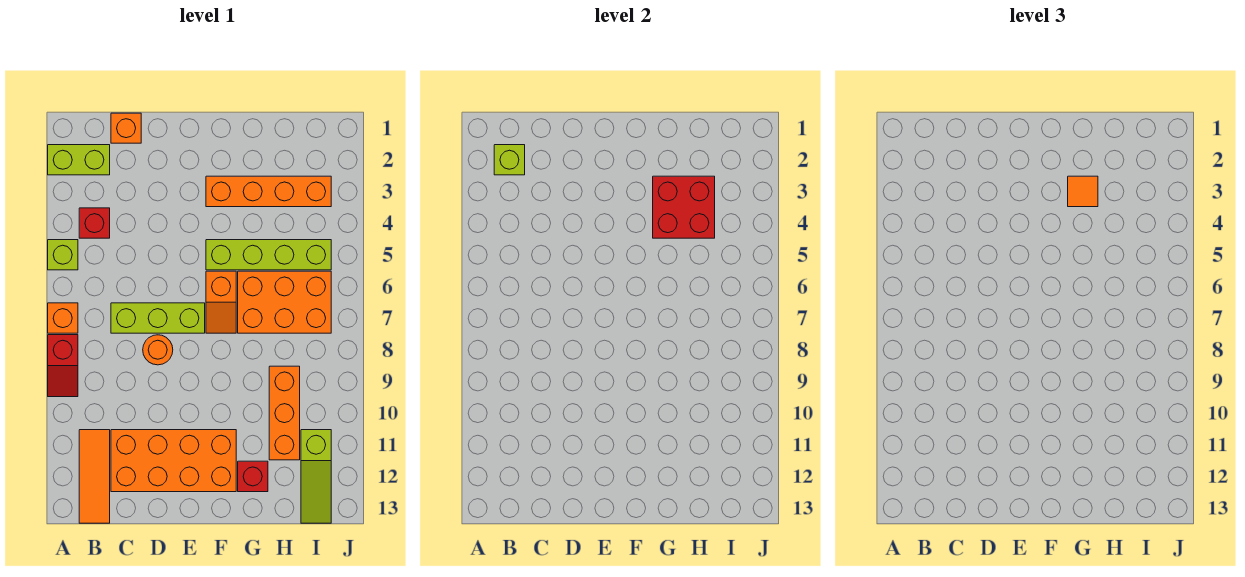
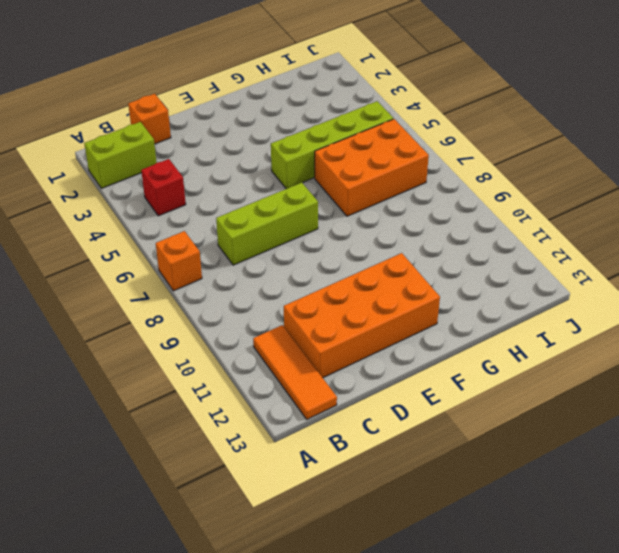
none -> lime 1x1 brick [48,240,78,270]
none -> red 1x2 slope [48,335,78,397]
none -> orange 1x1 round brick [143,335,173,365]

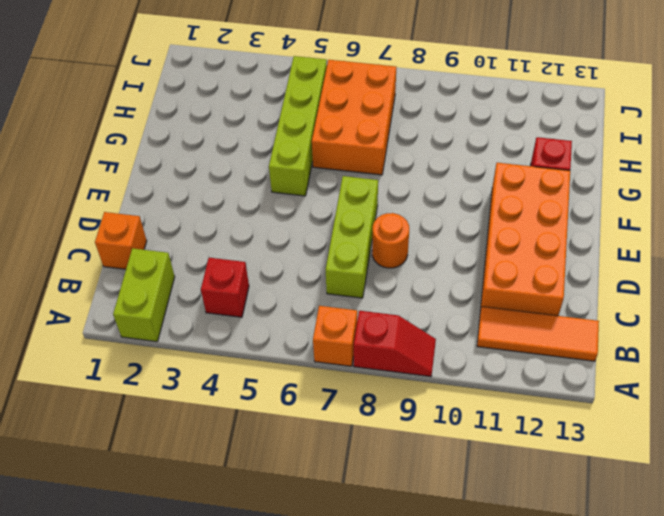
none -> lime 1x1 brick [48,240,78,270]
none -> orange 1x4 brick [206,176,331,207]
none -> orange 1x2 slope [206,271,236,333]

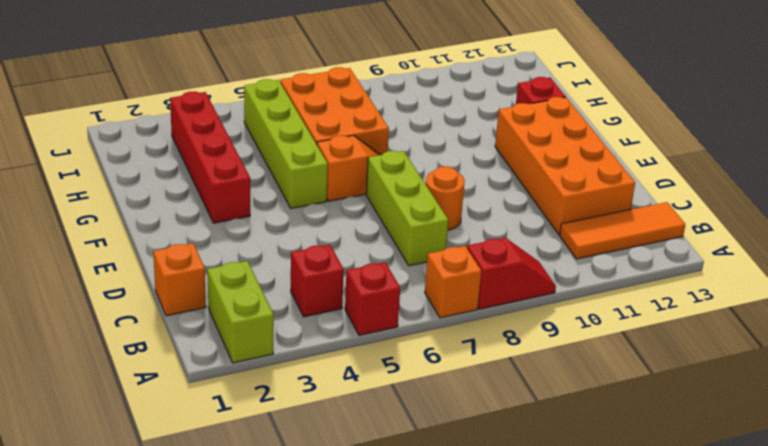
red 1x1 brick [345,262,400,335] -> lime 1x1 brick [48,240,78,270]
red 1x4 brick [170,91,250,223] -> orange 1x4 brick [206,176,331,207]
none -> orange 1x3 brick [269,366,300,460]
none -> lime 1x3 slope [301,430,331,523]
none -> lime 1x1 brick [494,145,525,175]

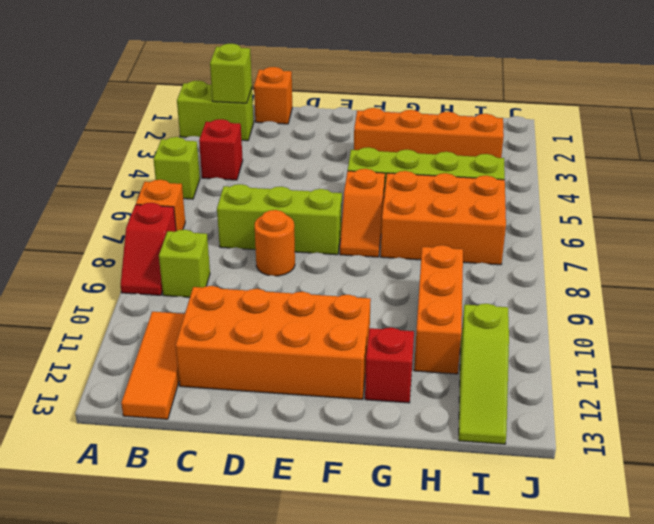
lime 1x1 brick [159,230,210,297] -> none
none -> red 2x2 brick [653,176,715,238]
none -> orange 1x1 tile [1068,176,1098,207]

